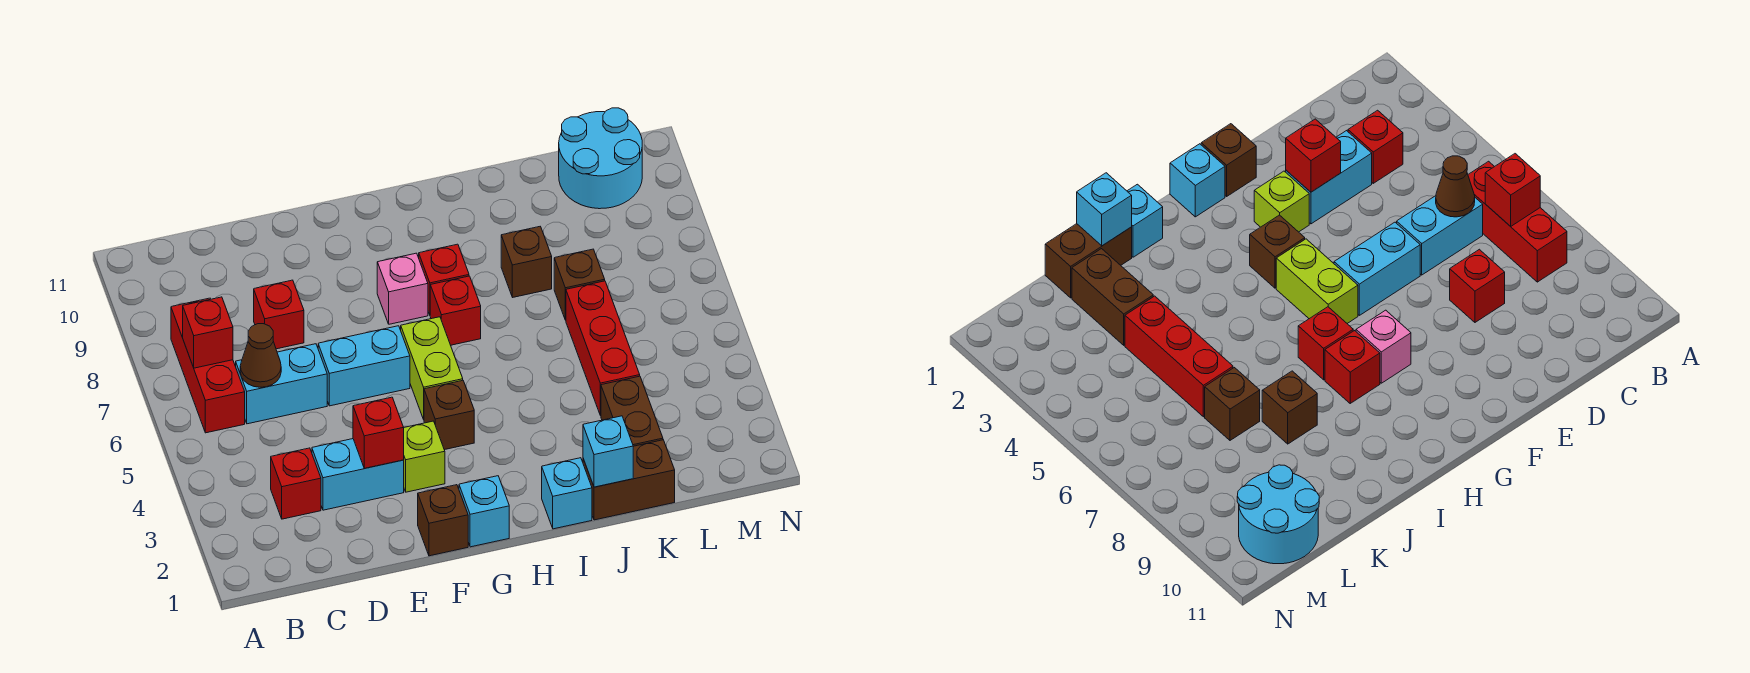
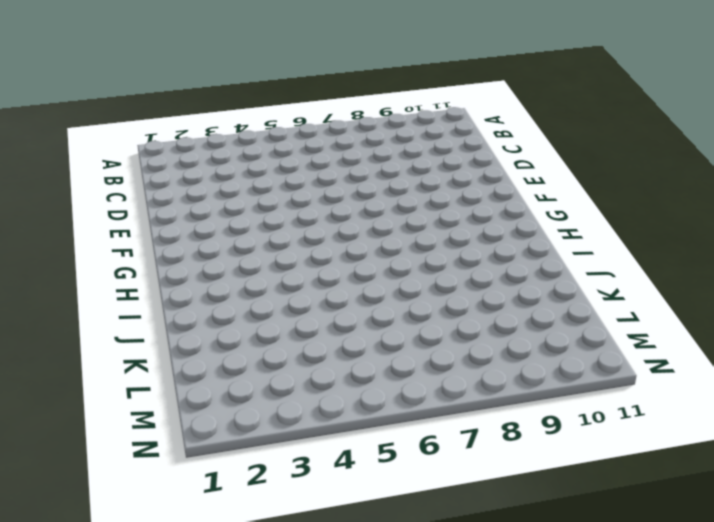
none -> red 1x3 brick [171,298,245,433]
none -> red 1x1 brick [271,448,321,519]
none -> cyan 1x2 brick [236,344,327,424]

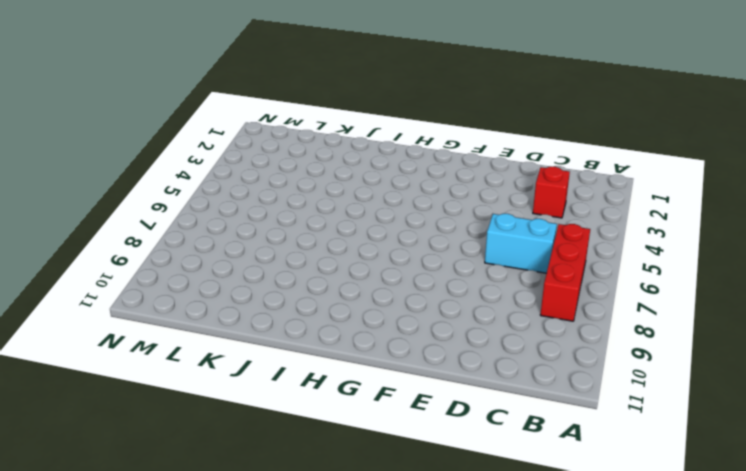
none -> cyan 1x2 brick [312,439,404,510]
none -> red 1x1 brick [254,280,304,349]
none -> cyan 1x2 brick [318,326,410,406]

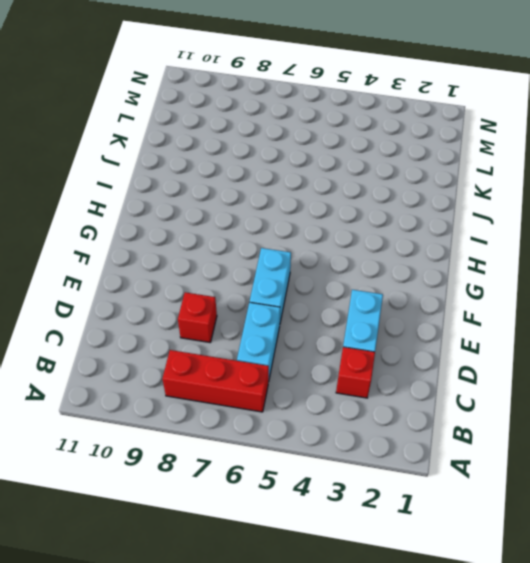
none -> brown 1x1 brick [418,485,468,556]
none -> lime 1x1 brick [404,421,445,492]
none -> cyan 1x1 brick [459,476,509,547]

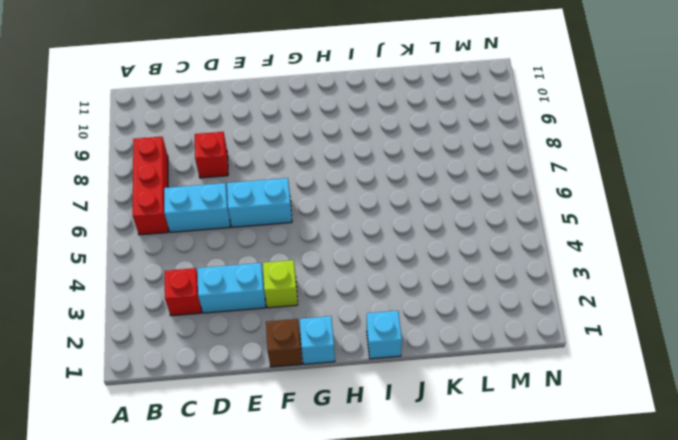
none -> brown 1x1 brick [424,381,474,450]
none -> lime 1x2 brick [401,317,463,419]
none -> pink 1x1 brick [377,253,428,324]

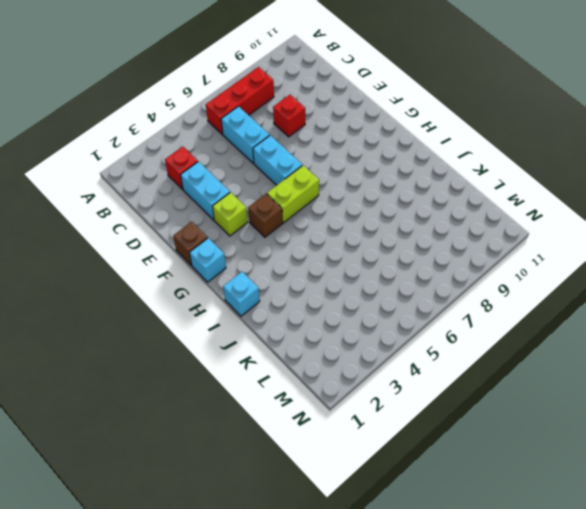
none -> pink 1x1 brick [377,253,428,324]
none -> red 1x1 brick [430,276,481,345]
none -> red 1x1 brick [419,244,469,315]

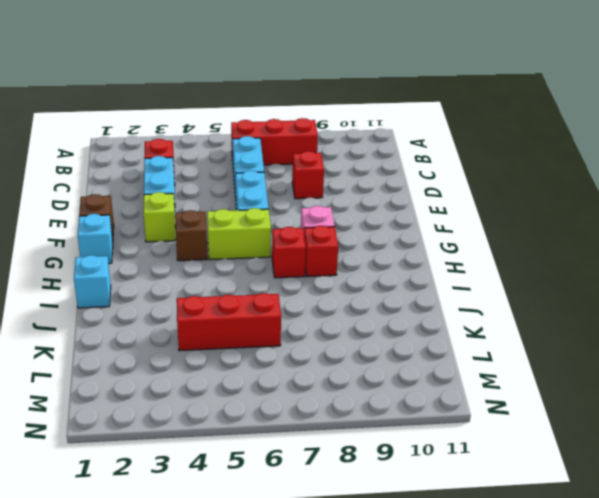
none -> brown 1x2 brick [583,440,675,520]
none -> brown 1x1 brick [501,227,552,297]
none -> brown 1x2 brick [601,376,663,446]

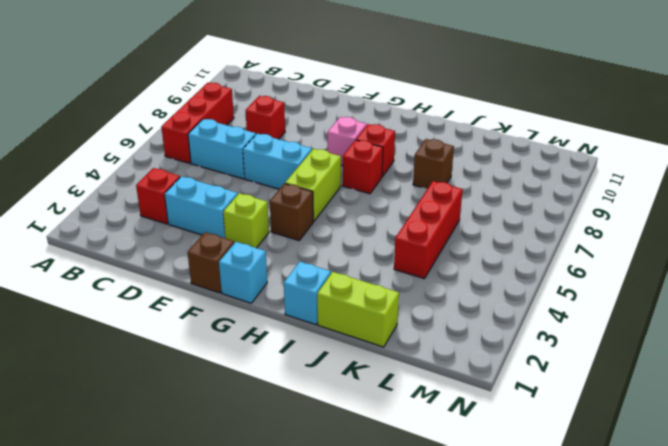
lime 1x2 brick [317,272,399,347] -> brown 1x2 brick [583,440,675,520]
none -> brown 1x2 brick [601,376,663,446]
none -> brown 1x1 brick [554,249,605,320]
none -> cyan 2x2 round brick [559,108,642,209]

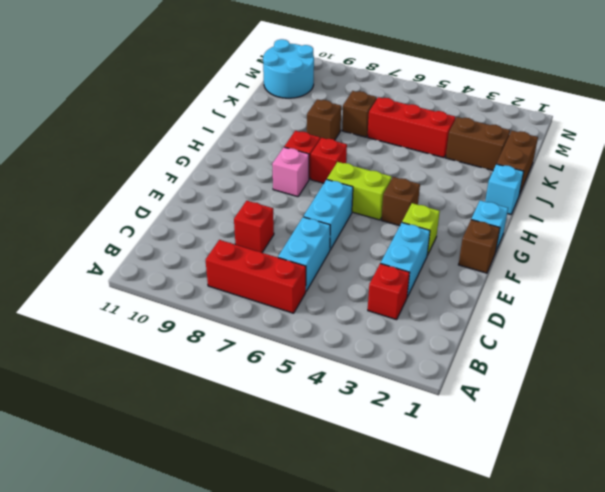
none -> red 1x1 brick [183,297,233,368]
none -> brown 1x1 cone [240,324,281,387]
none -> red 1x1 brick [353,397,404,468]

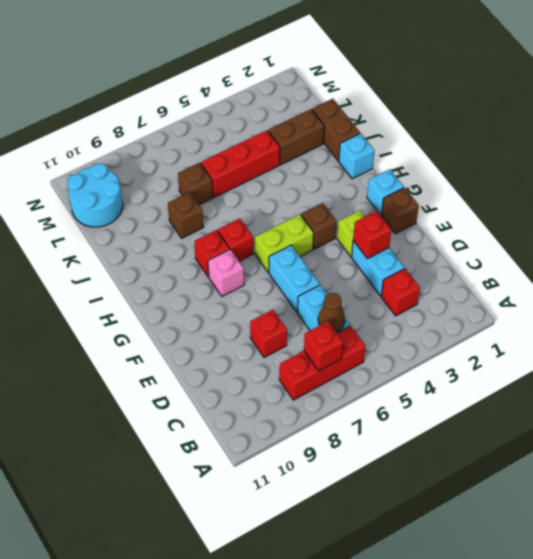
none -> cyan 1x1 brick [583,416,633,487]

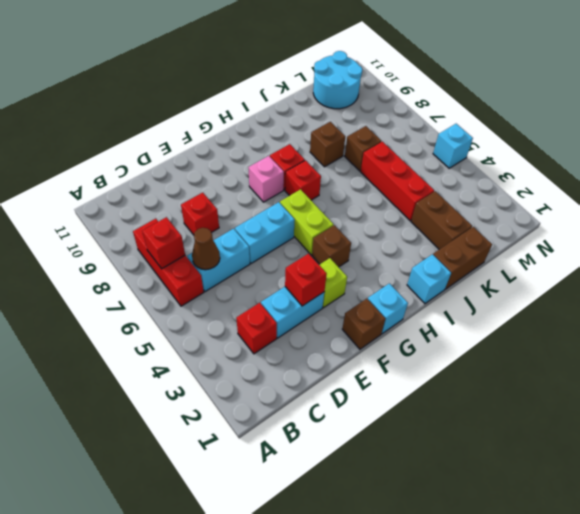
cyan 1x1 brick [433,124,473,168] -> cyan 1x1 brick moved to [583,416,633,487]

